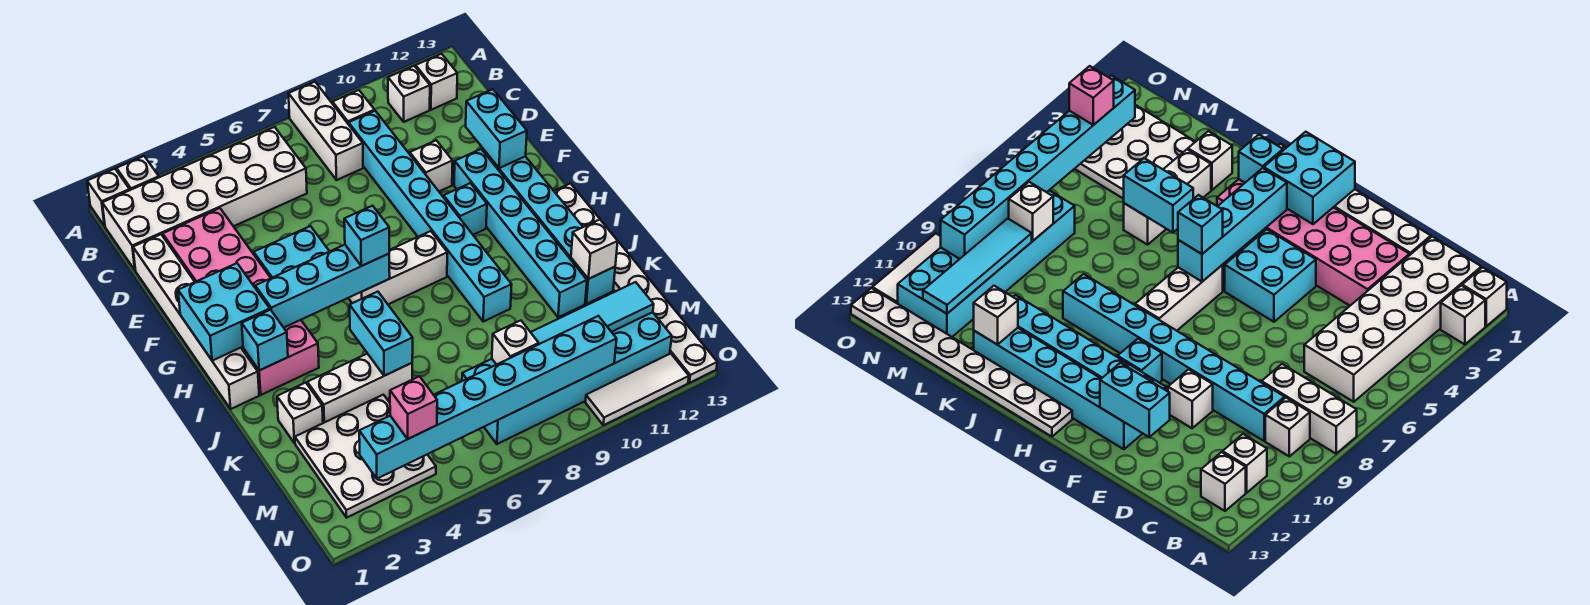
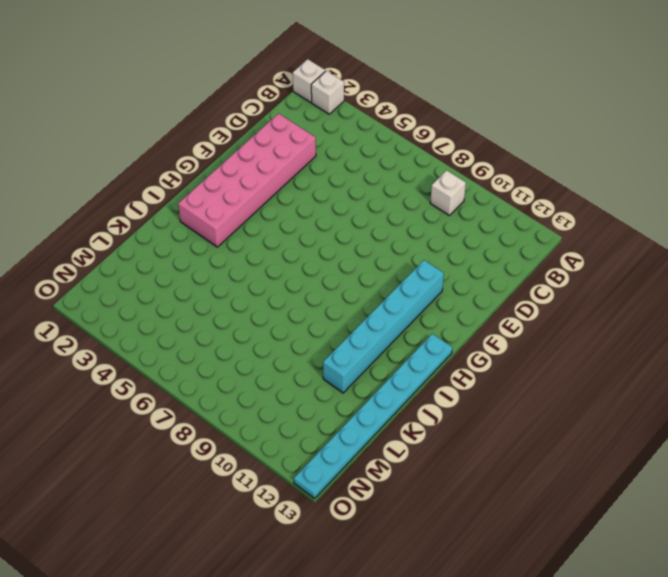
cyan 1x8 plate [294,334,452,498] -> white 1x8 plate [554,183,717,383]
none -> white 1x3 brick [289,82,363,180]
none -> white 2x6 brick [102,127,307,270]
none -> white 1x1 brick [388,66,430,122]
none -> white 1x1 brick [416,54,457,110]

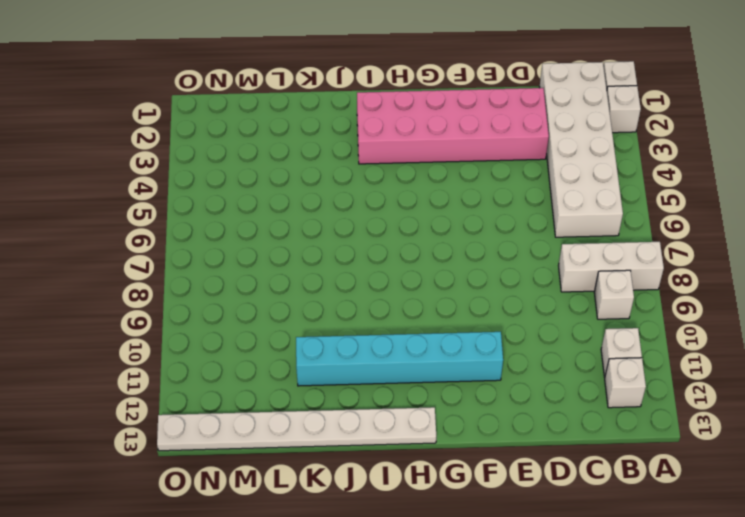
none -> cyan 1x8 brick [349,111,512,321]
none -> white 1x6 brick [133,234,259,409]
none -> white 1x1 brick [410,140,453,191]
none -> cyan 2x2 brick [254,226,329,278]

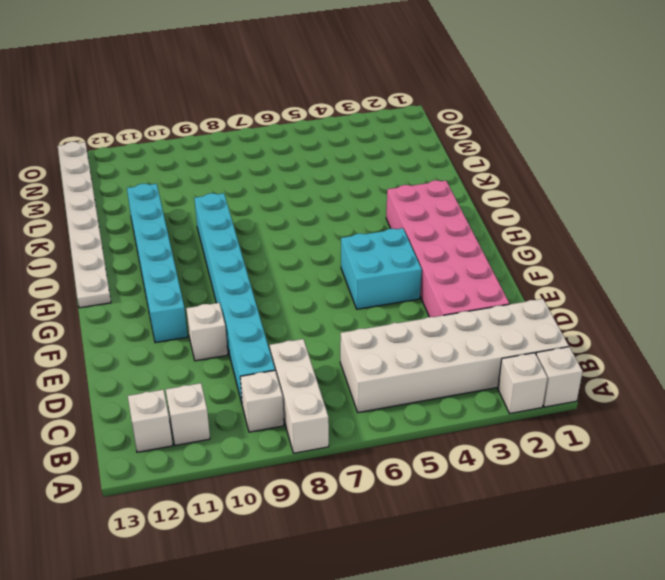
none -> white 1x6 brick [133,234,259,409]
none -> cyan 1x6 brick [483,149,615,304]
none -> cyan 1x1 brick [444,183,487,235]
none -> white 1x3 brick [349,231,447,304]

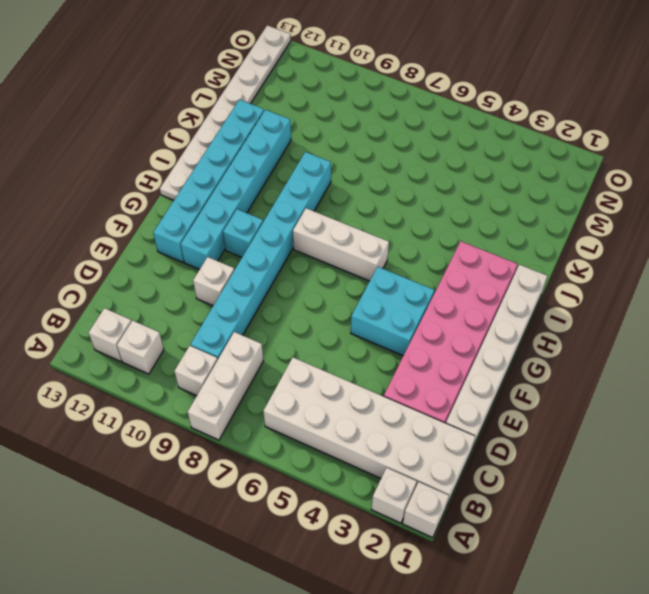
none -> white 1x1 brick [277,383,323,443]
none -> white 1x3 brick [307,354,412,423]
none -> white 3x3 plate [295,395,436,518]
none -> cyan 2x6 brick [462,312,672,444]

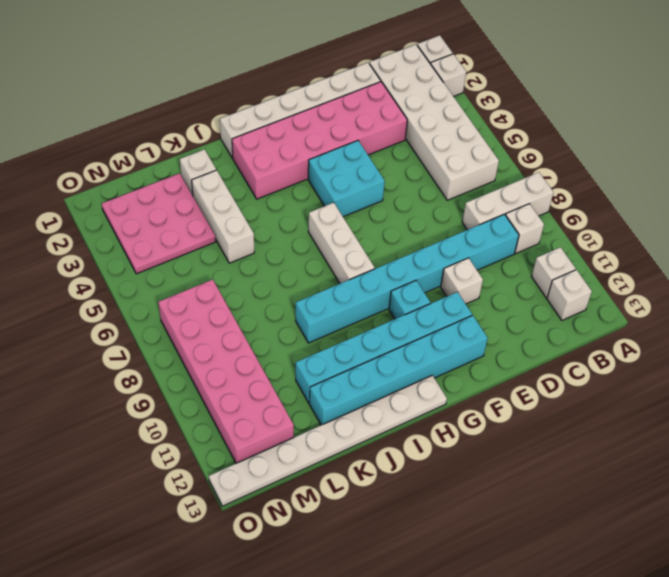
pink 3x3 plate [102,173,216,274] -> white 3x3 plate [295,395,436,518]
pink 2x6 brick [158,280,294,463] -> cyan 2x6 brick [462,312,672,444]
none -> white 1x3 tile [585,354,689,425]
none -> cyan 1x2 brick [466,89,527,168]
none -> cyan 2x2 brick [178,263,270,361]
none -> cyan 1x4 brick [255,245,390,328]

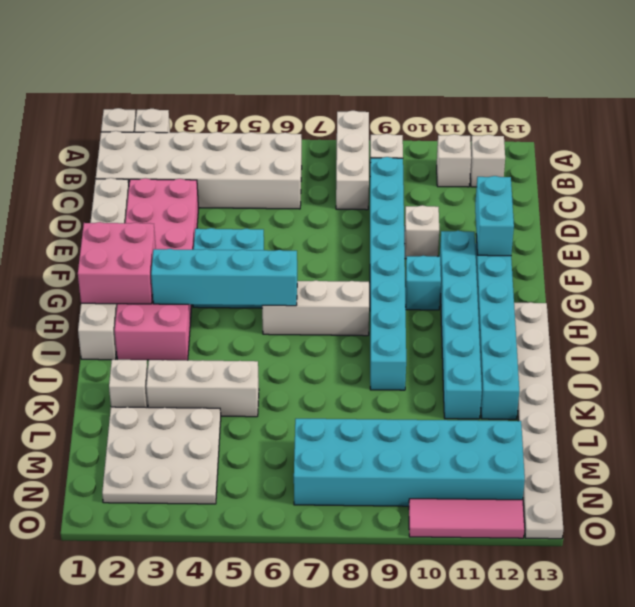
pink 2x2 brick [78,222,156,304] -> cyan 2x2 brick [178,263,270,361]
pink 1x3 tile [409,499,525,538] -> white 1x3 tile [585,354,689,425]
none -> cyan 1x1 brick [242,310,288,370]
none -> cyan 1x2 brick [350,292,413,376]
none -> white 1x1 brick [571,220,618,279]
none -> white 1x1 brick [492,320,539,365]

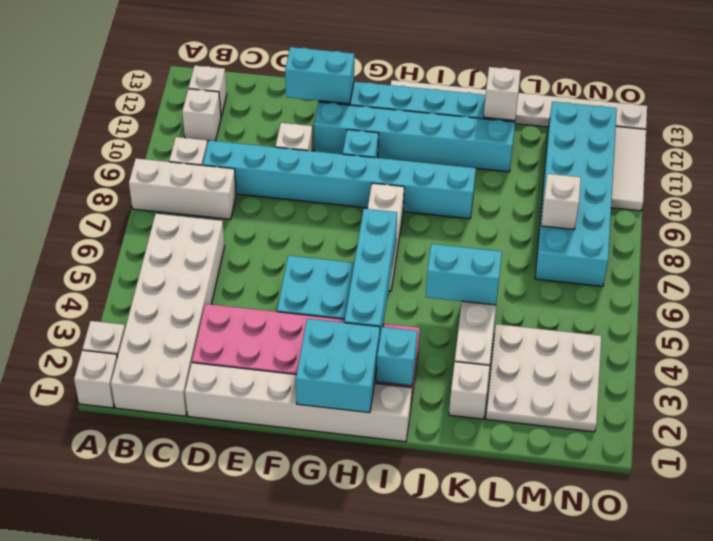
none -> cyan 1x4 tile [531,282,654,344]
none -> cyan 1x8 brick [359,316,617,479]
none -> cyan 1x1 brick [344,206,389,266]
none -> pink 1x1 brick [390,376,437,439]

